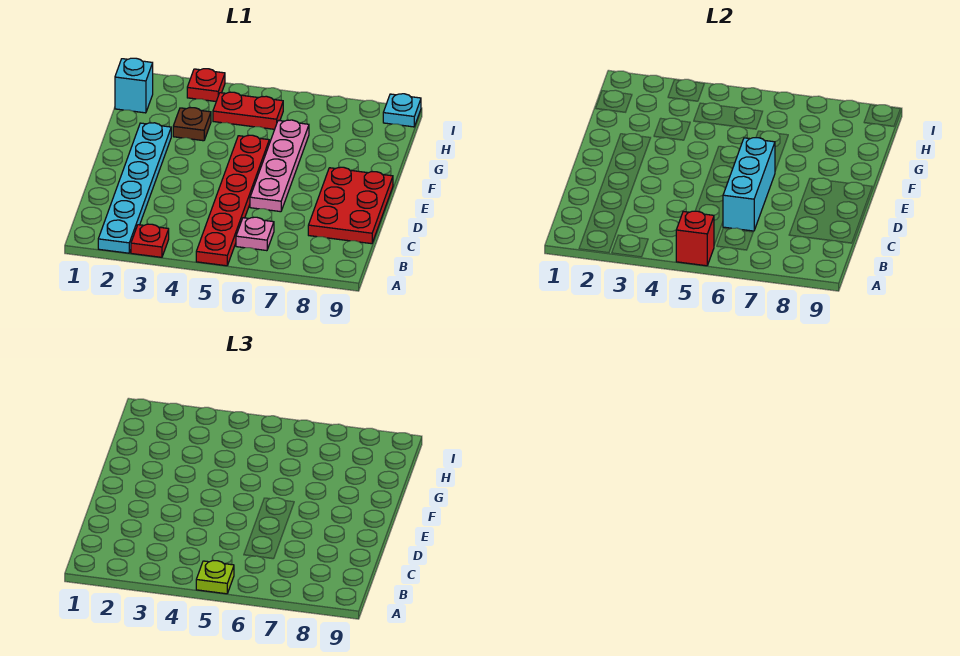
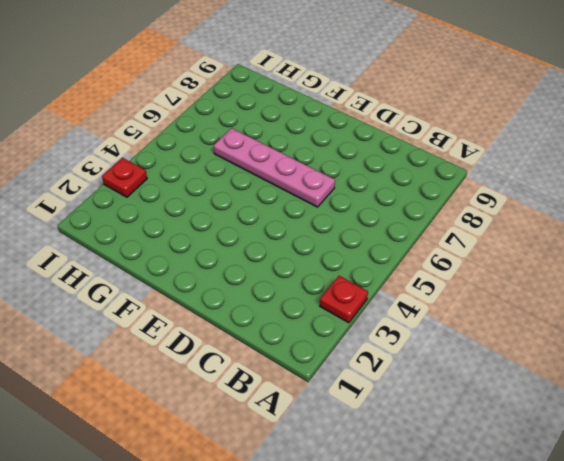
none -> cyan 1x6 plate [98,123,171,253]
none -> red 1x6 plate [196,135,269,266]
none -> pink 1x1 plate [236,217,274,251]

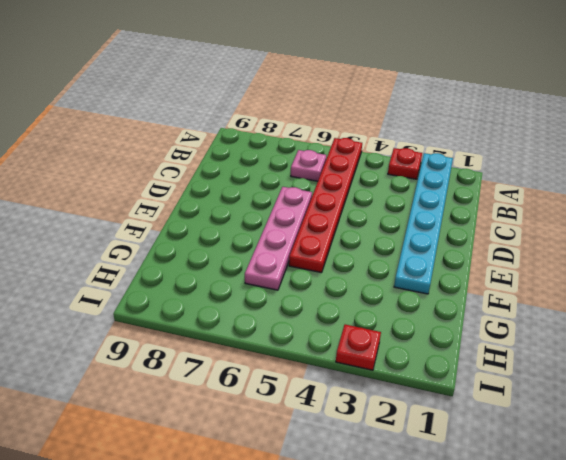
none -> red 2x3 plate [308,167,393,244]
none -> brown 1x1 plate [173,108,211,141]
none -> cyan 1x1 brick [115,58,153,113]

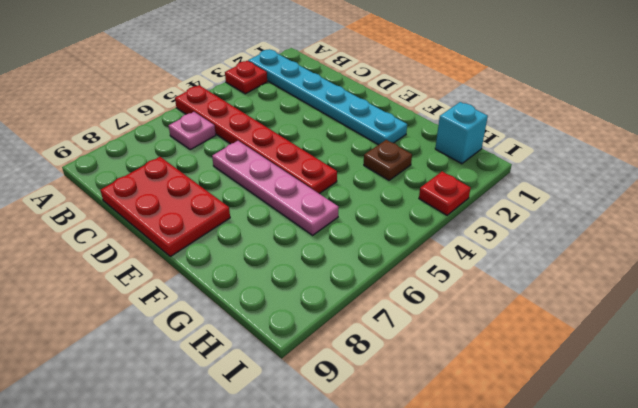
none -> red 1x2 plate [213,92,283,129]
none -> cyan 1x1 plate [383,94,421,127]
none -> red 1x1 brick [676,211,714,266]

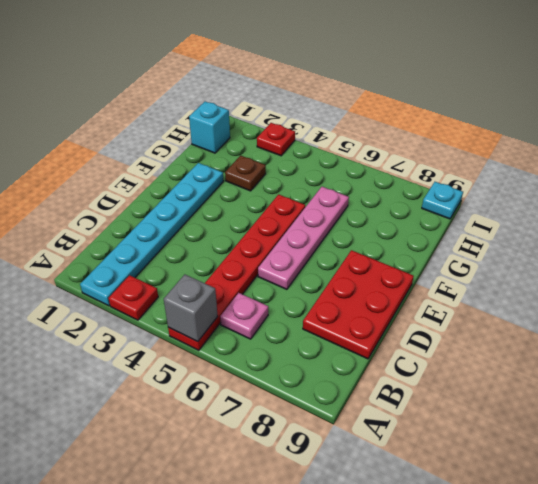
grey 1x1 brick [164,275,218,342] -> red 1x1 brick [676,211,714,266]
none -> red 1x2 plate [213,92,283,129]
none -> cyan 1x3 brick [723,138,775,231]
none -> lime 1x1 plate [196,561,234,594]

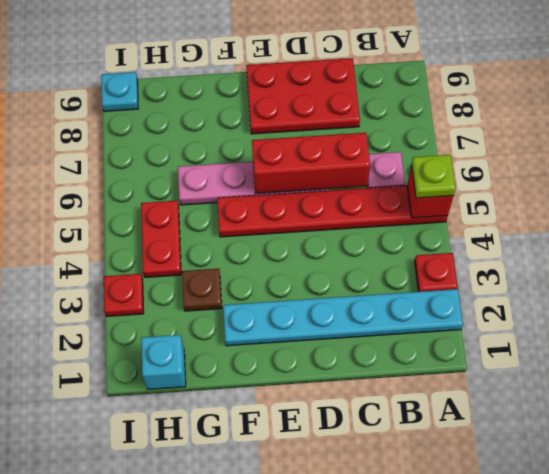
red 1x3 brick [252,133,370,194] -> cyan 1x3 brick [723,138,775,231]

